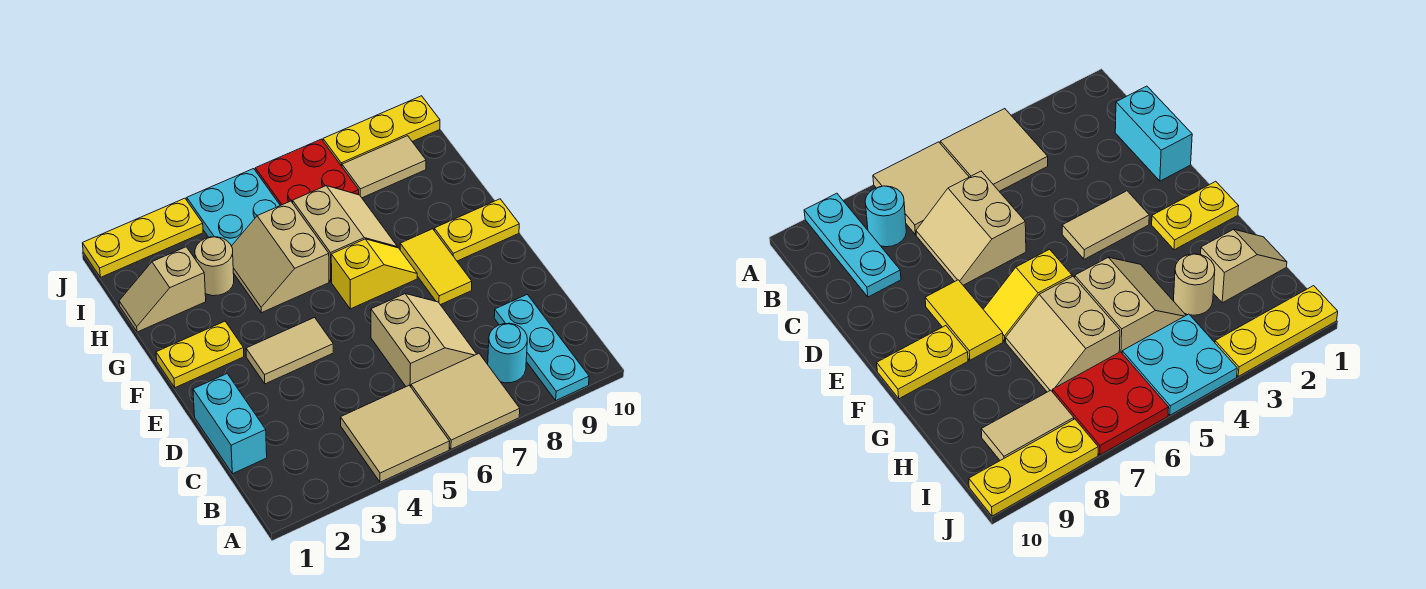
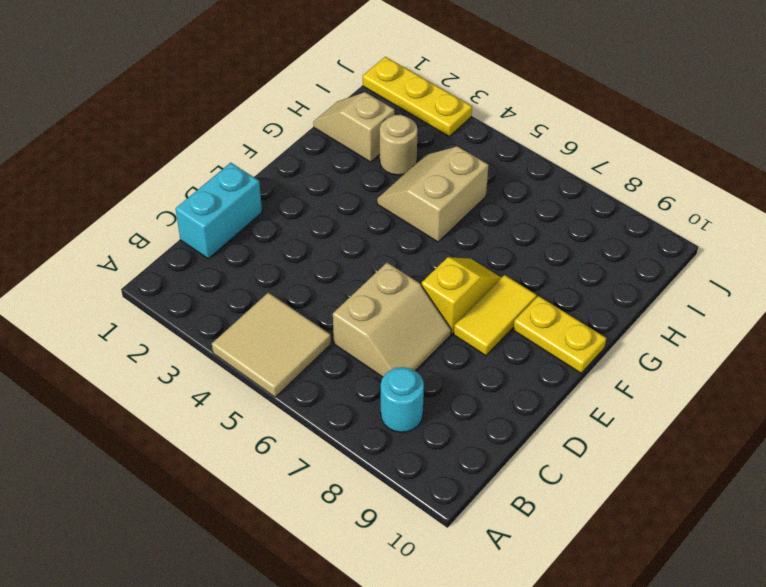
yellow 1x2 slope [422,257,501,334] -> yellow 1x2 slope turned to [331,239,417,309]
none -> tan 2x2 tile [411,354,520,449]
none -> cyan 1x3 plate [494,295,589,400]
none -> tan 1x2 tile [246,318,333,384]

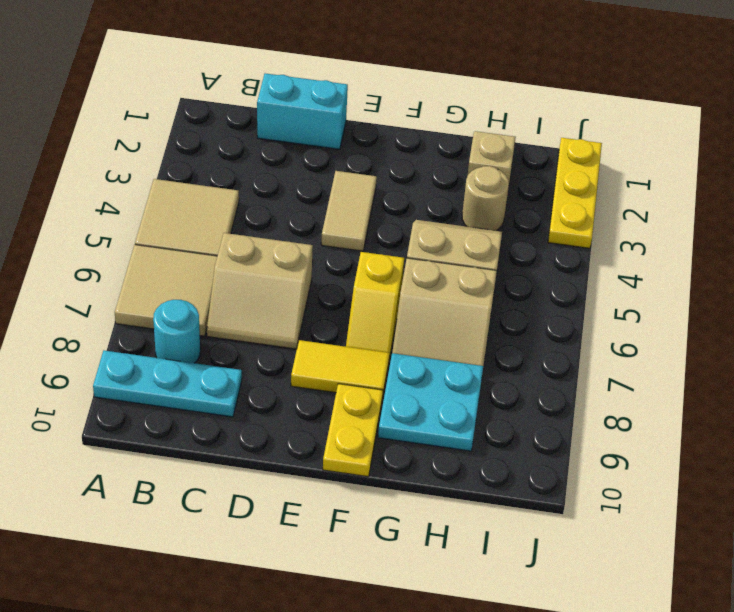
cyan 2x2 plate [378,353,483,451] -> cyan 2x2 plate moved to [187,169,280,246]
none -> yellow 1x2 plate [156,321,244,388]
none -> red 2x2 plate [255,139,359,206]
none -> tan 1x2 tile [342,136,426,198]

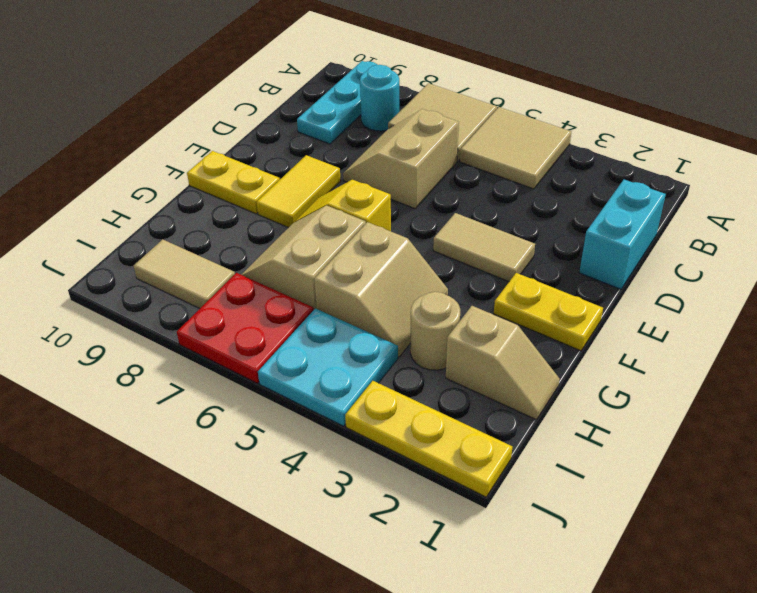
none -> yellow 1x3 plate [323,96,440,166]

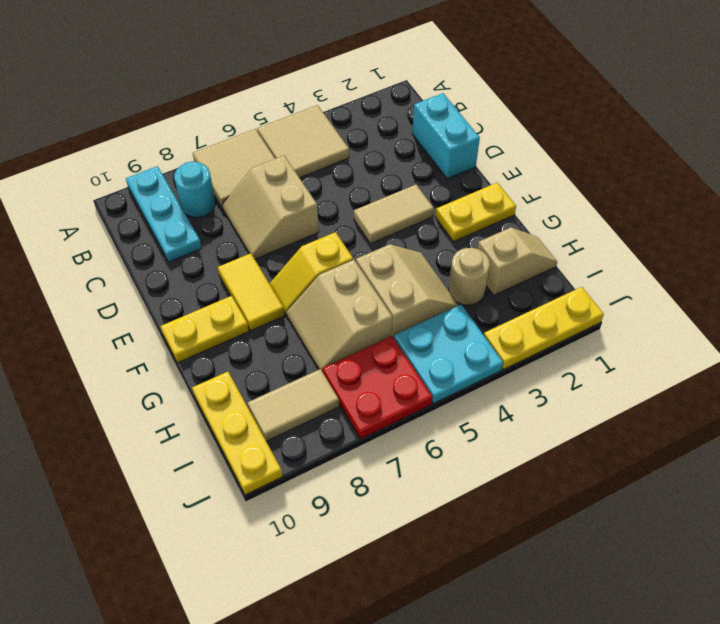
yellow 1x3 plate [192,372,282,495] -> yellow 1x3 plate turned to [323,96,440,166]

